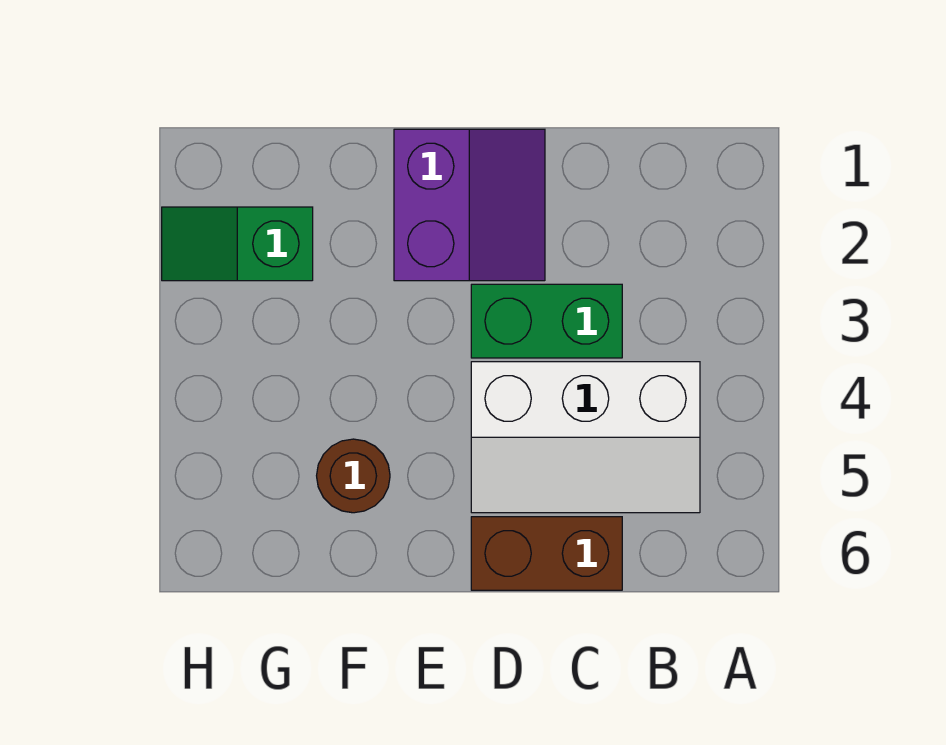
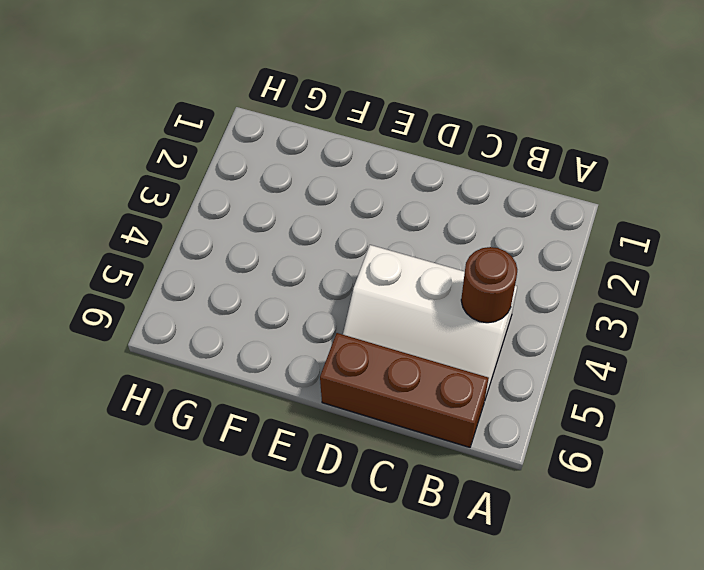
brown 1x1 round brick [461,247,517,323] -> brown 1x1 round brick moved to [317,439,390,513]
brown 1x3 brick [320,333,489,447] -> brown 1x2 brick [471,517,622,590]
none -> green 1x2 brick [471,284,622,358]
none -> purple 2x2 slope [394,129,545,281]

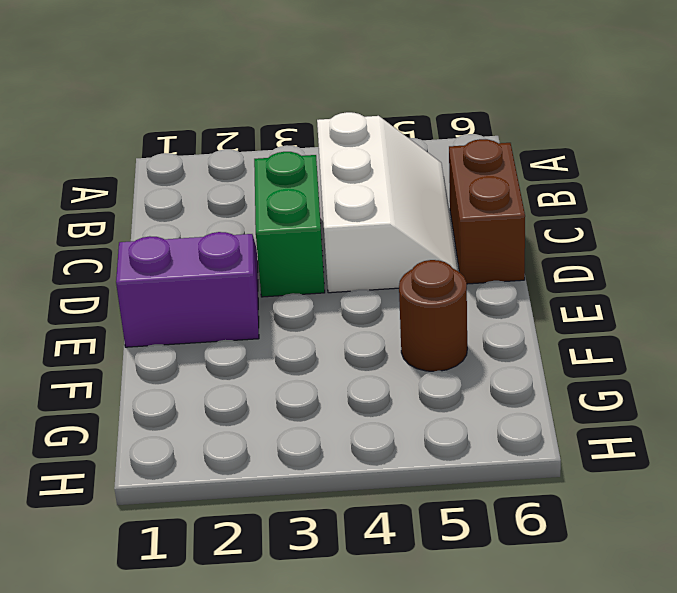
none -> green 1x2 slope [162,207,313,281]

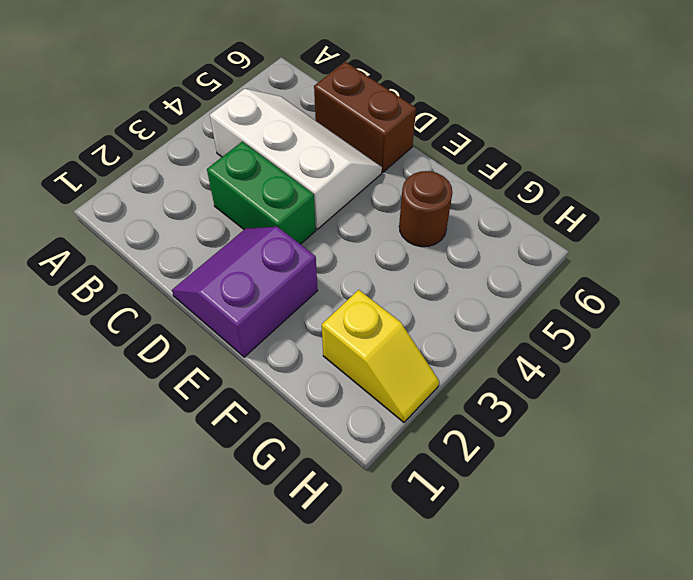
yellow 1x2 slope [322,290,439,422] -> green 1x2 slope [162,207,313,281]

